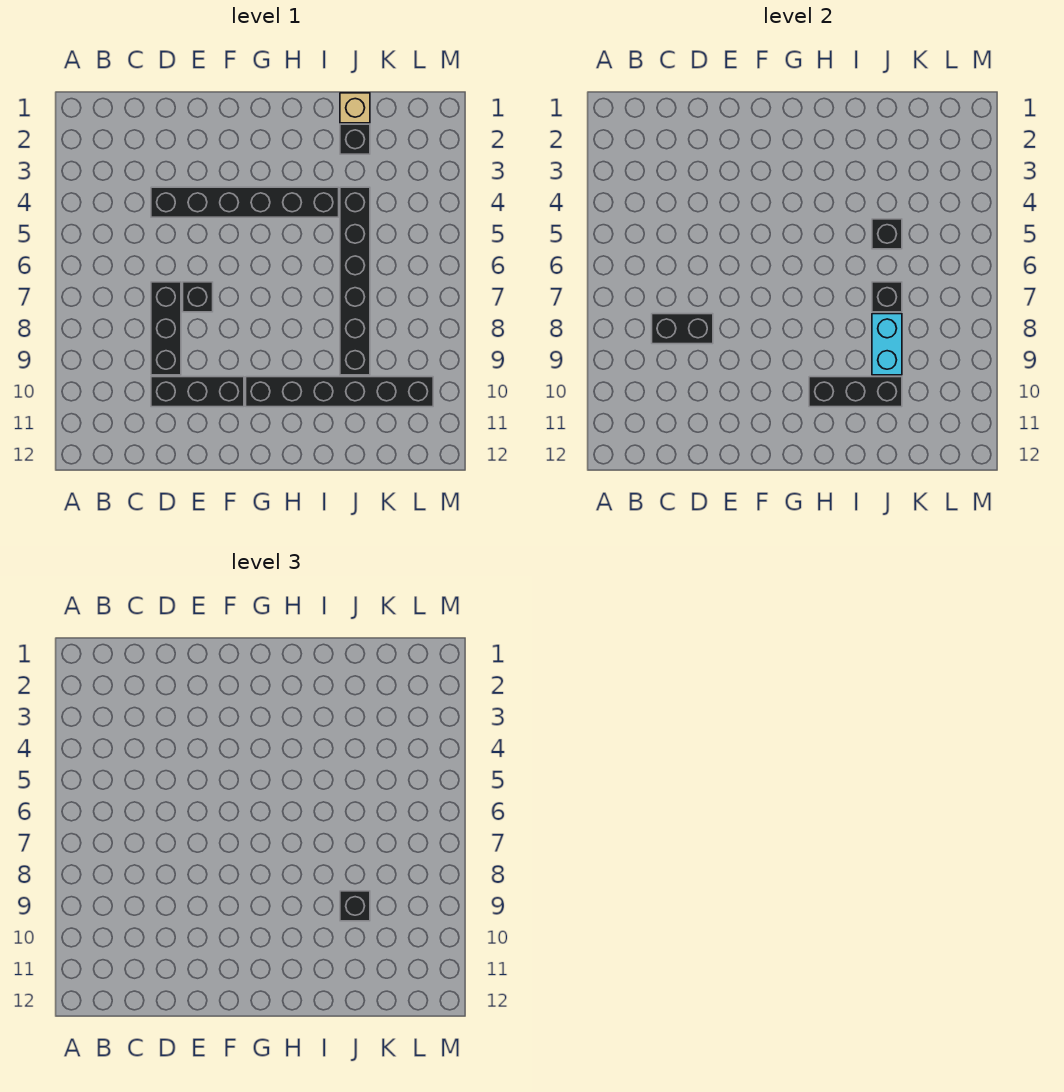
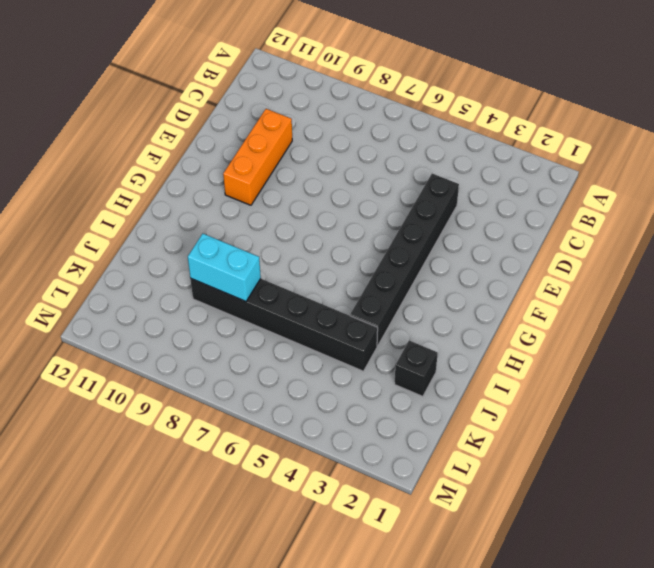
orange 1x3 brick [223,109,292,205] -> black 1x3 brick [151,377,244,407]
none -> black 1x3 brick [151,282,181,375]
none -> black 1x1 brick [183,282,213,312]
none -> black 1x6 brick [246,377,433,407]

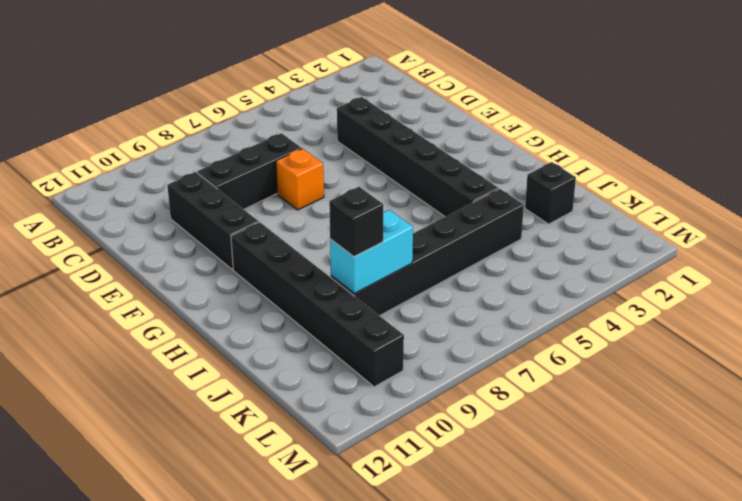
orange 1x1 brick [276,149,324,210] -> black 1x1 brick [183,282,213,312]
none -> tan 1x1 brick [340,93,370,123]
none -> black 1x2 brick [652,314,713,344]
none -> black 1x3 brick [809,377,902,407]

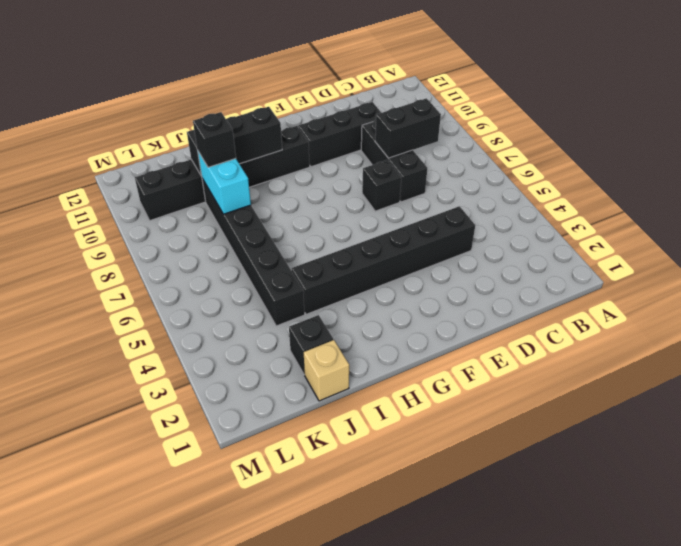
none -> black 1x1 brick [872,219,902,249]
none -> black 1x1 brick [872,282,902,312]

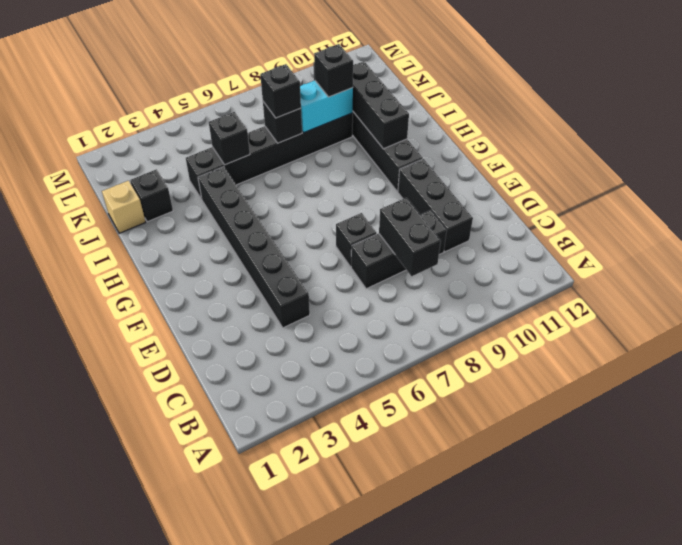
black 1x1 brick [260,64,301,118] -> none

